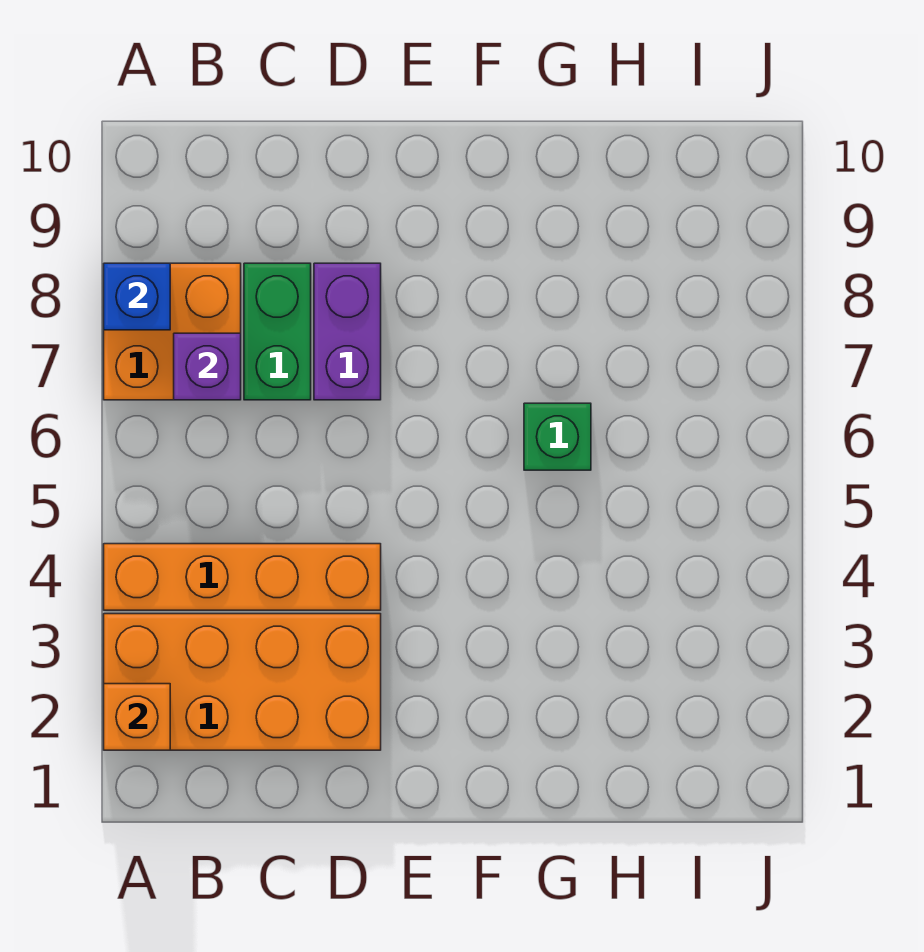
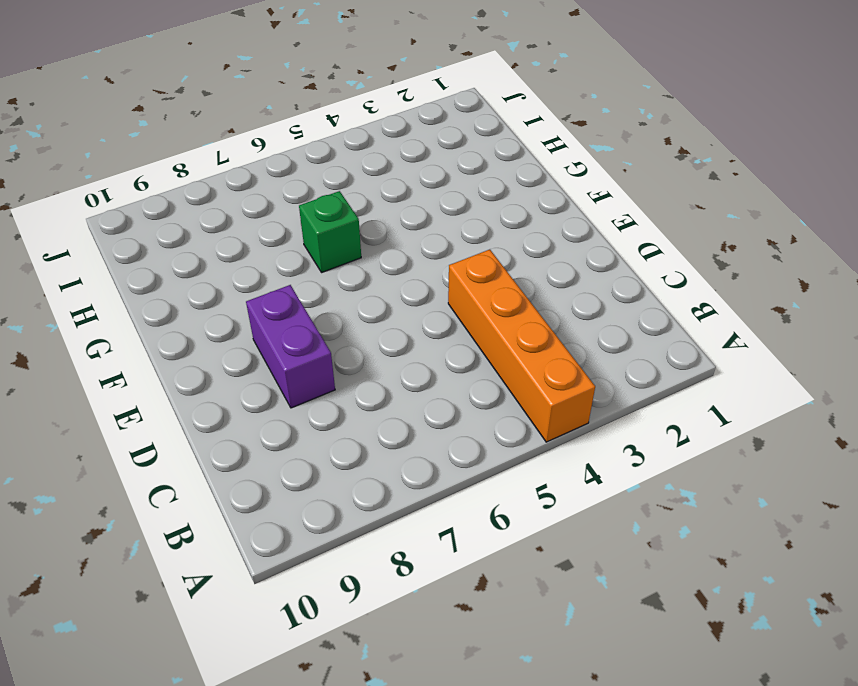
purple 1x2 brick [246,285,335,408] -> purple 1x2 brick turned to [314,263,381,400]
none -> orange 2x4 brick [104,614,381,750]
none -> orange 2x2 brick [104,263,241,400]

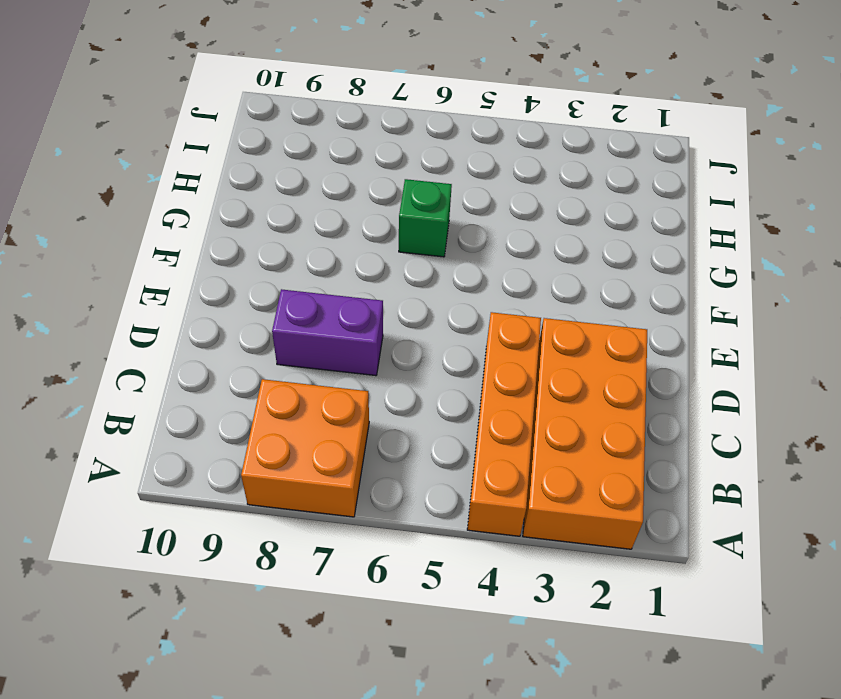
none -> green 1x2 brick [244,263,311,400]
none -> orange 1x1 brick [104,684,170,750]

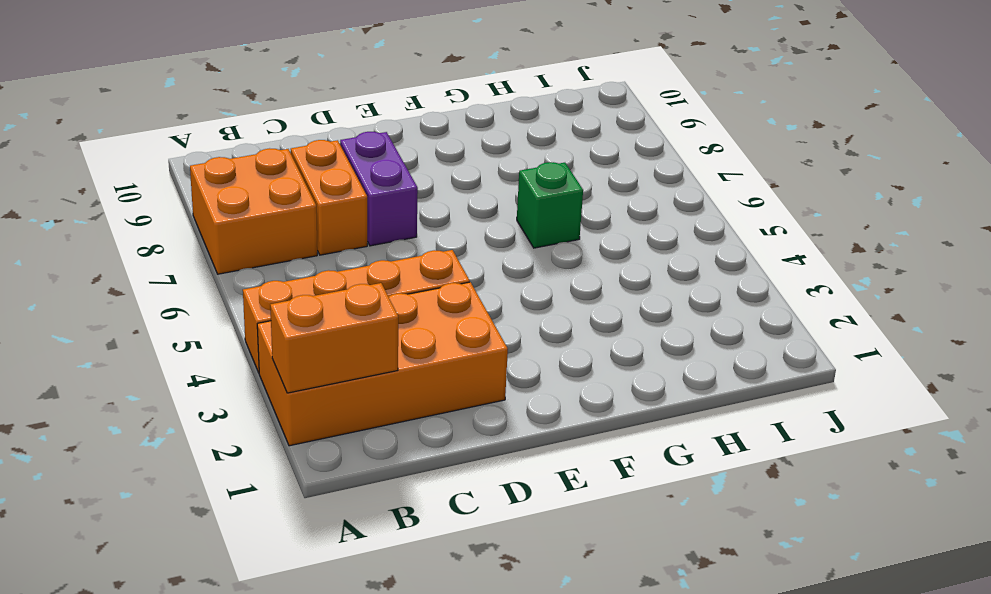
orange 1x2 brick [270,283,398,393] -> orange 1x1 brick [104,684,170,750]
orange 1x2 brick [291,140,367,255] -> green 1x2 brick [244,263,311,400]
none -> blue 1x1 brick [104,263,170,330]
none -> purple 1x1 brick [174,333,241,400]

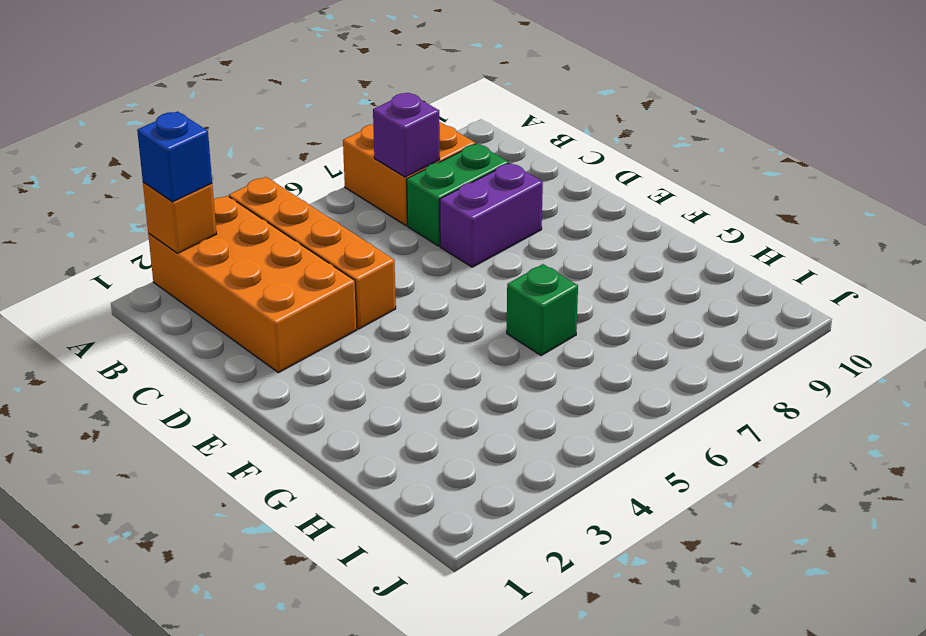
blue 1x1 brick [137,112,212,202] -> blue 1x1 brick moved to [104,263,170,330]

